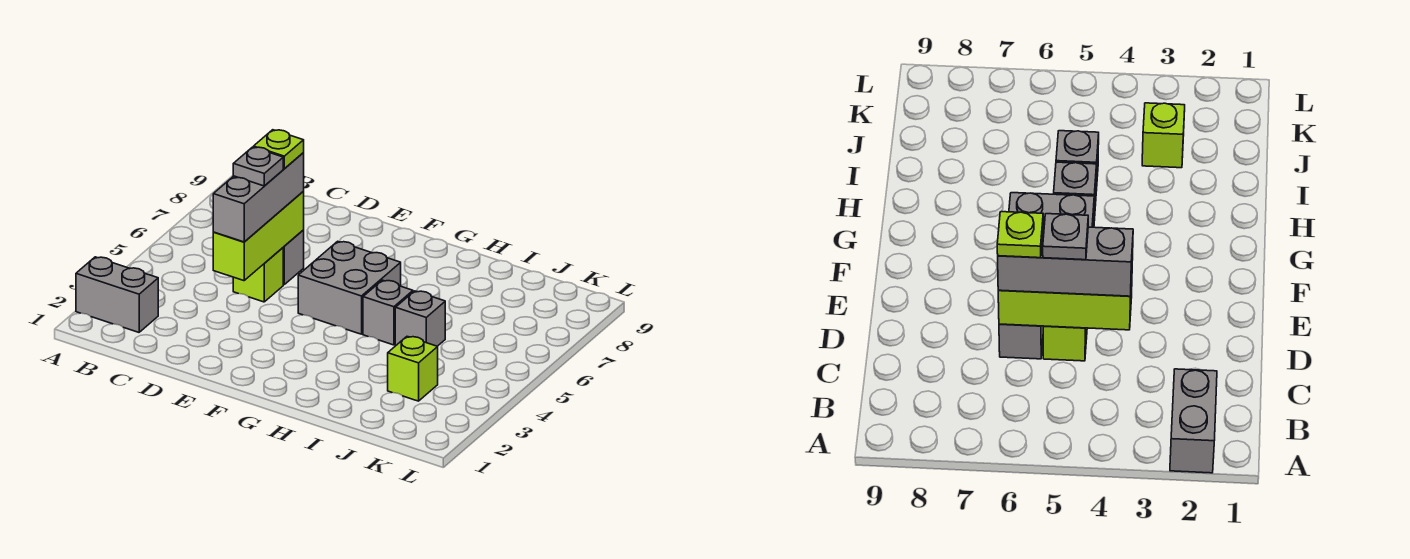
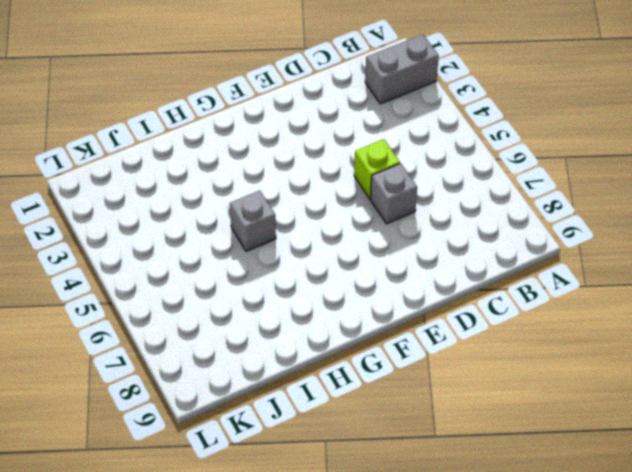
none -> grey 2x2 brick [298,241,401,334]
none -> grey 1x1 brick [395,291,445,346]

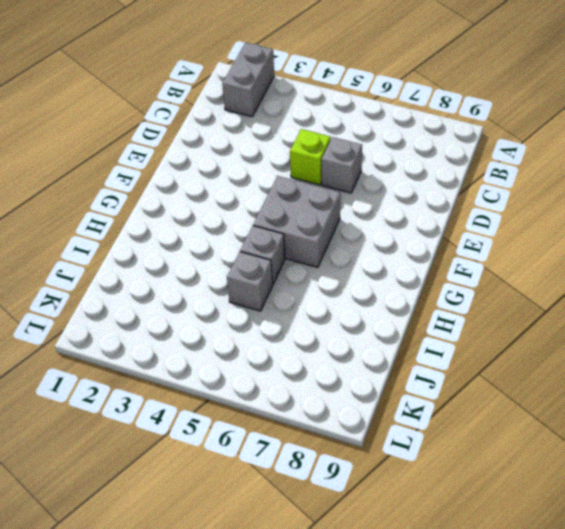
none -> lime 1x1 brick [388,337,438,401]
none -> lime 1x3 brick [213,192,304,281]

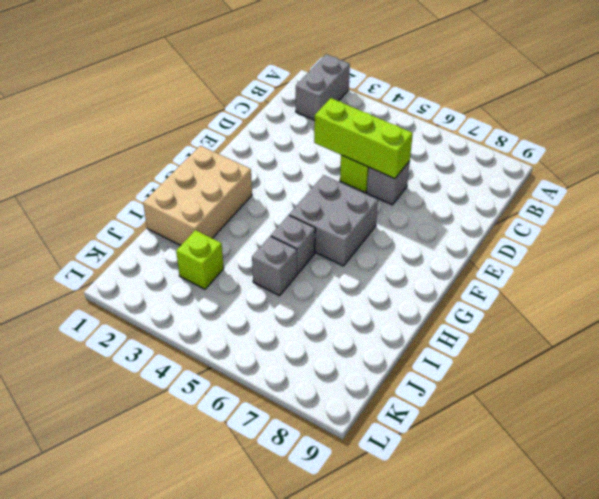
tan 2x3 brick [143,146,252,245] -> none
none -> grey 1x3 brick [213,153,304,242]
none -> grey 1x1 plate [233,147,283,186]

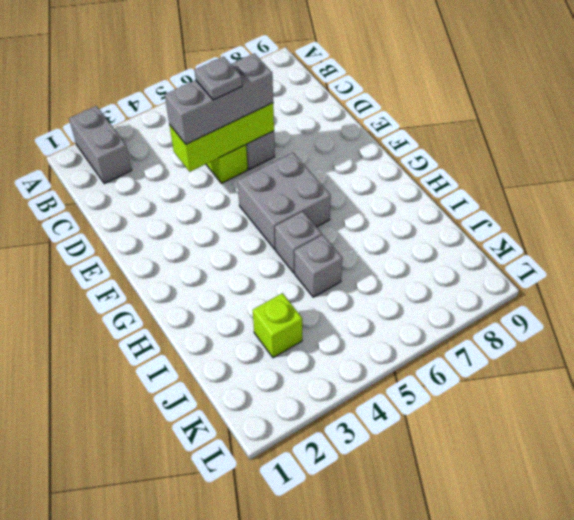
none -> lime 1x1 plate [254,130,304,169]

